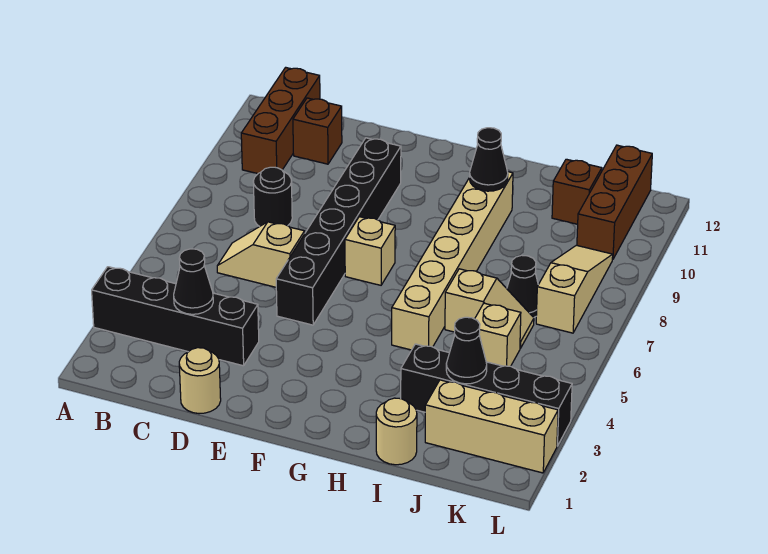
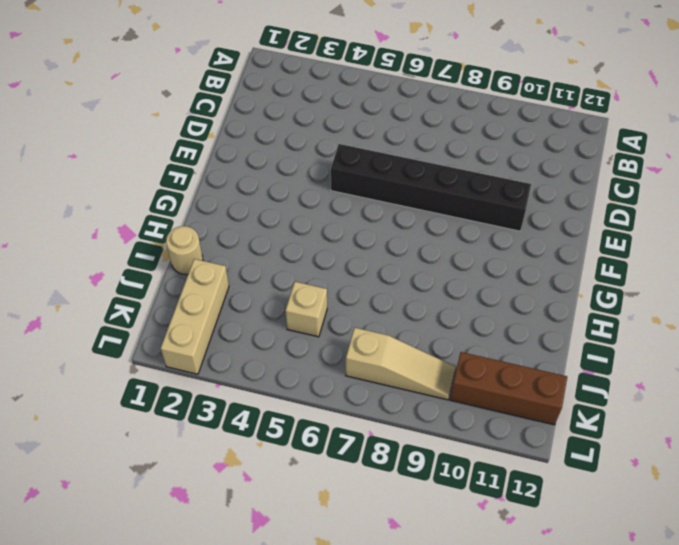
none -> black 1x4 brick [92,267,259,366]
none -> brown 1x3 brick [241,67,320,174]
none -> tan 1x2 slope [217,222,305,287]

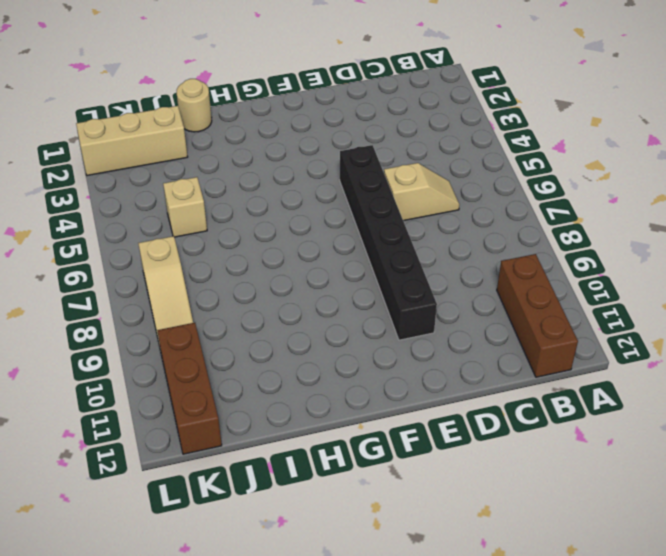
none -> black 1x4 brick [92,267,259,366]
none -> black 1x1 round brick [253,167,292,227]
none -> brown 1x1 brick [293,98,342,164]

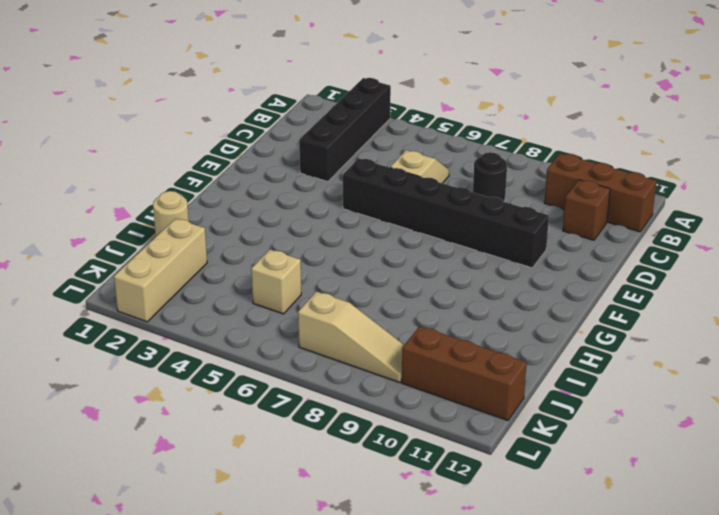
none -> tan 1x1 round brick [179,348,221,414]
none -> tan 1x1 brick [345,217,395,285]
none -> tan 1x6 brick [392,172,513,350]

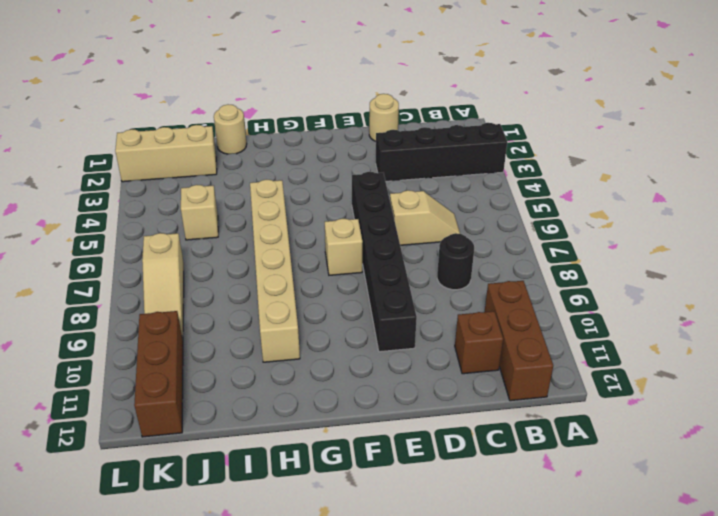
none -> black 1x4 brick [401,344,572,446]
none -> tan 1x2 slope [445,269,534,348]
none -> black 1x1 cone [507,255,538,317]

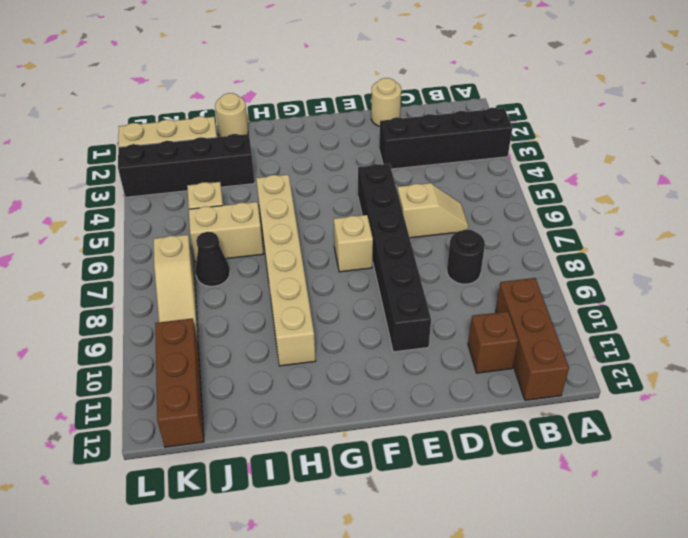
tan 1x2 brick [189,202,263,262] -> tan 1x2 slope [445,269,534,348]
none -> brown 1x1 brick [552,159,602,224]
none -> black 1x1 cone [174,249,213,314]
none -> black 1x1 cone [470,128,508,191]

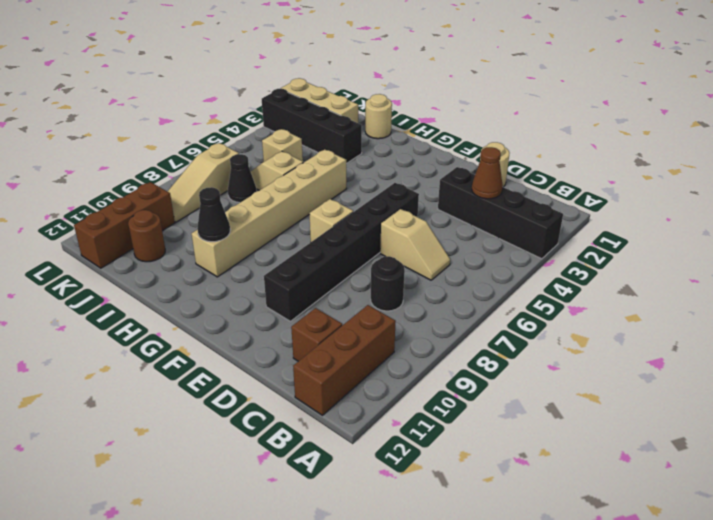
brown 1x1 cone [472,147,503,199] -> black 1x1 cone [174,249,213,314]
brown 1x1 round brick [128,210,165,262] -> brown 1x1 brick [552,159,602,224]
none -> black 1x1 cone [446,317,487,384]

